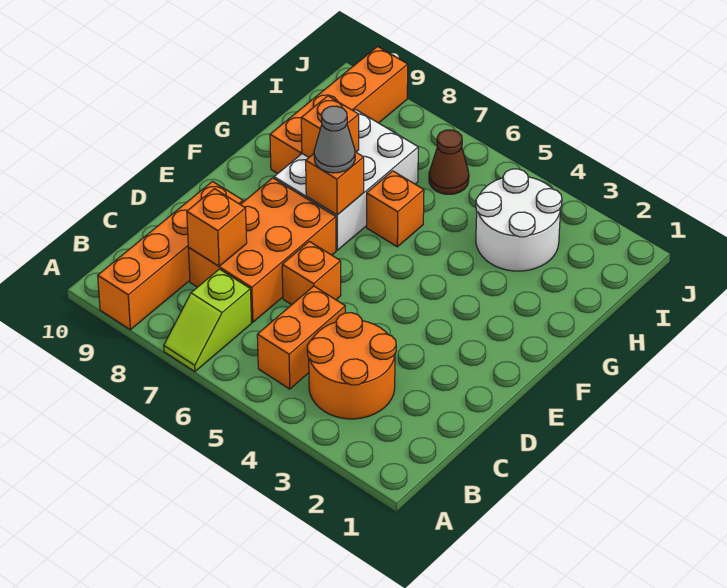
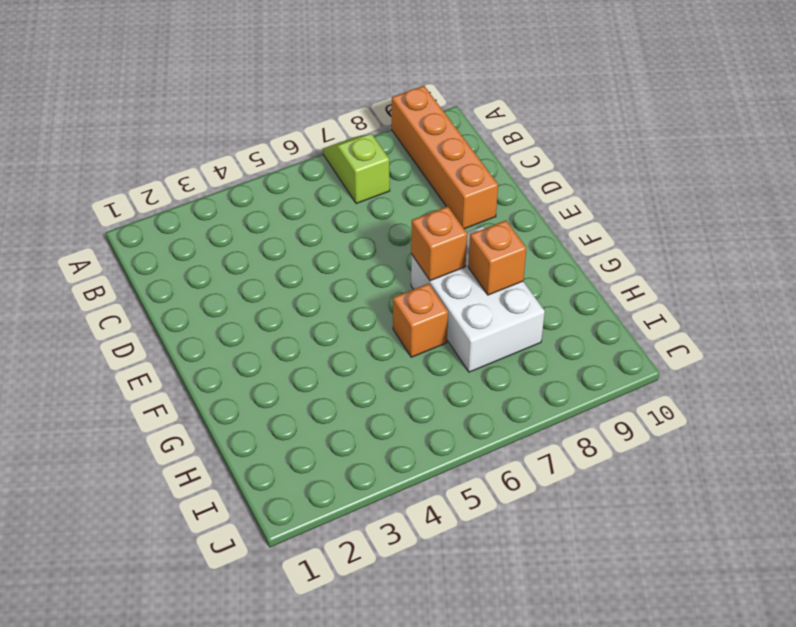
none -> orange 2x2 round brick [307,313,396,419]
none -> orange 1x2 brick [257,286,345,389]
none -> orange 2x3 brick [188,178,336,322]

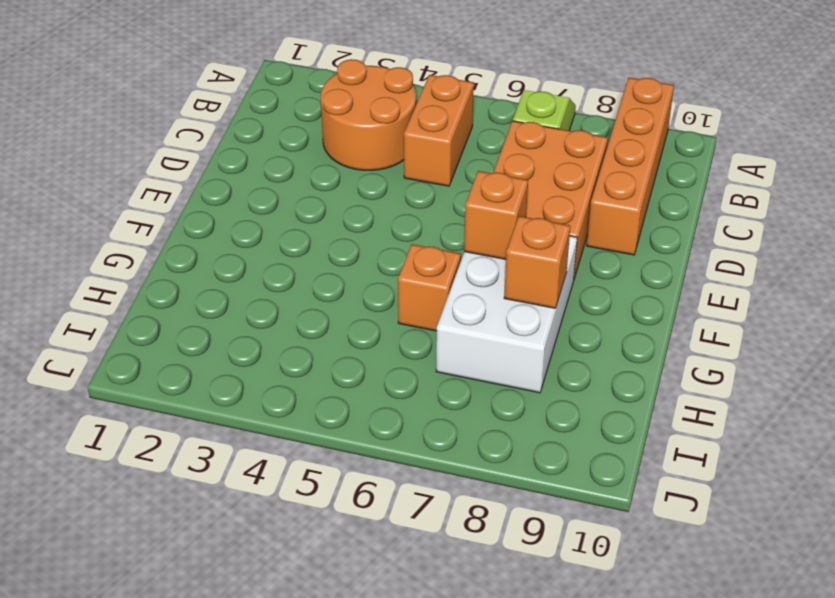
none -> orange 1x1 brick [282,241,341,305]
none -> orange 1x4 brick [270,46,408,174]
none -> white 2x2 round brick [476,169,562,271]

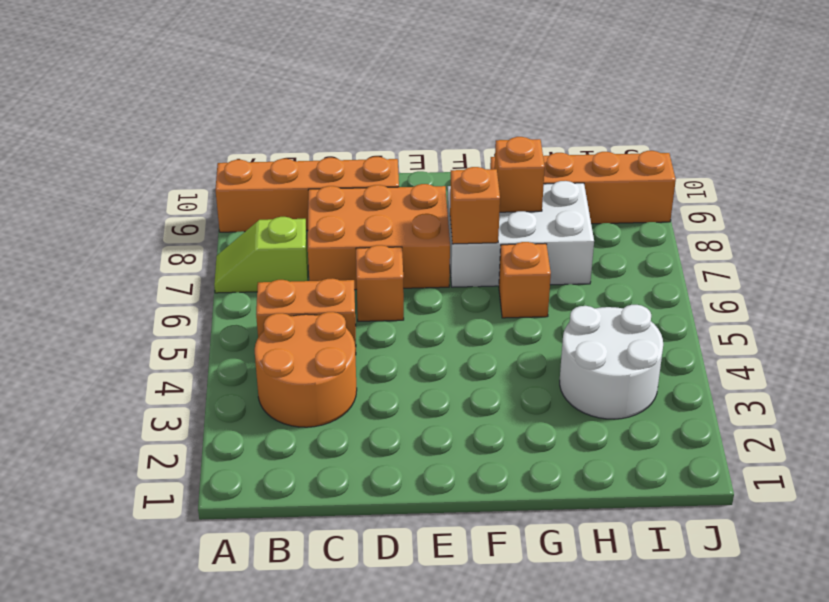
none -> brown 1x1 cone [429,130,469,194]
none -> orange 1x1 brick [187,189,247,266]
none -> grey 1x1 cone [314,106,355,173]

